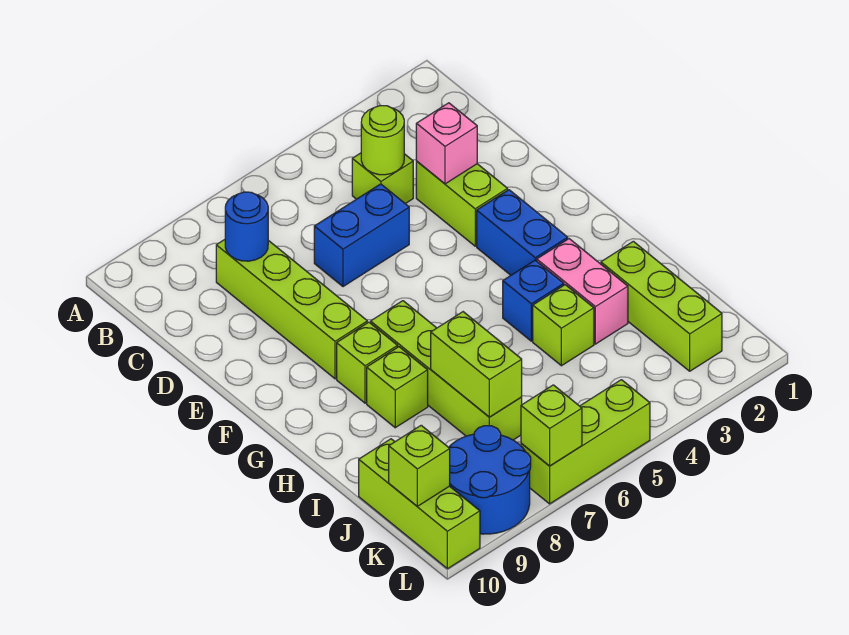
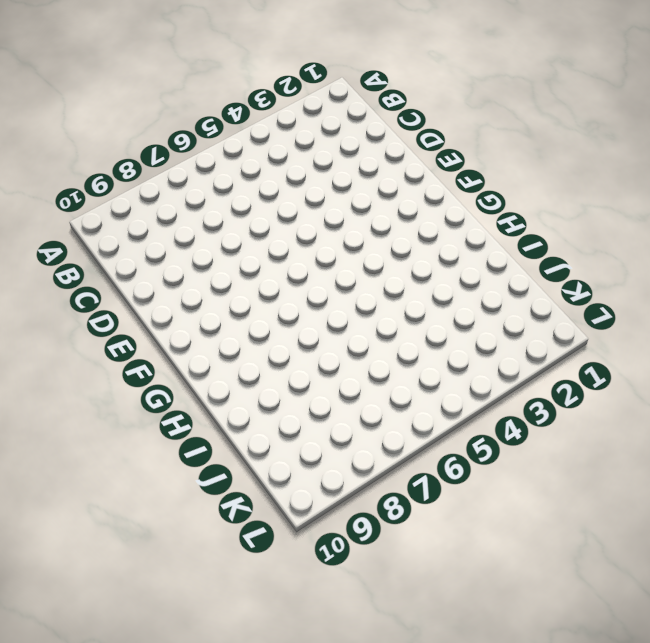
none -> lime 1x1 brick [352,153,413,204]
none -> lime 1x4 brick [216,240,367,379]
none -> lime 1x2 brick [416,161,508,246]

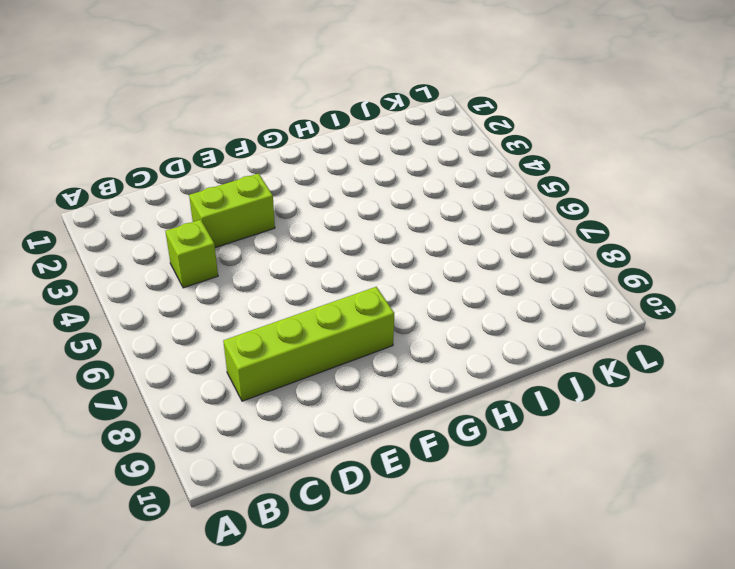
none -> blue 1x2 brick [314,184,409,287]
none -> blue 1x2 brick [477,190,568,275]
none -> lime 1x4 brick [371,301,522,440]

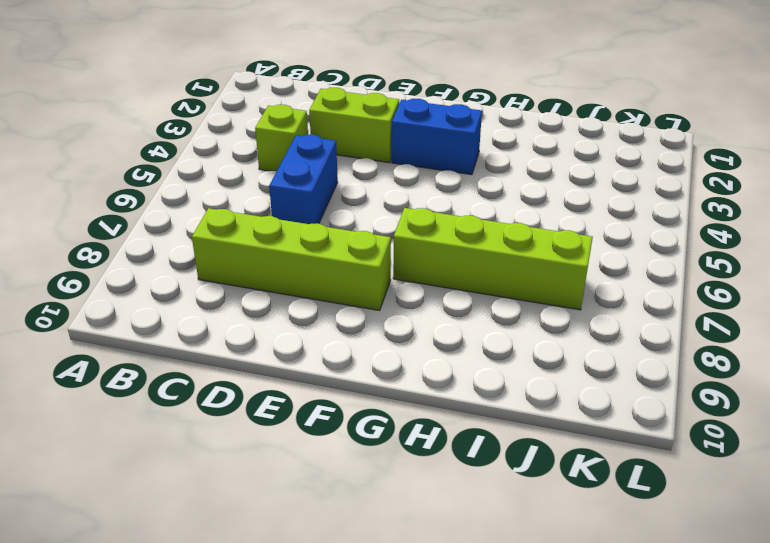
none -> lime 1x1 brick [337,322,398,403]
none -> pink 1x2 brick [537,239,628,344]
none -> blue 1x1 brick [503,260,564,341]

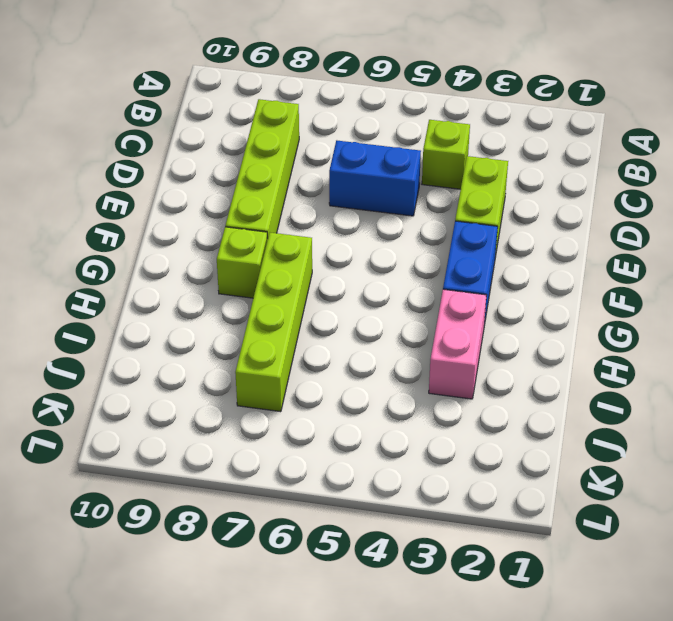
none -> blue 1x1 brick [503,260,564,341]
none -> lime 1x1 brick [367,347,428,428]
none -> lime 1x3 brick [601,241,722,371]

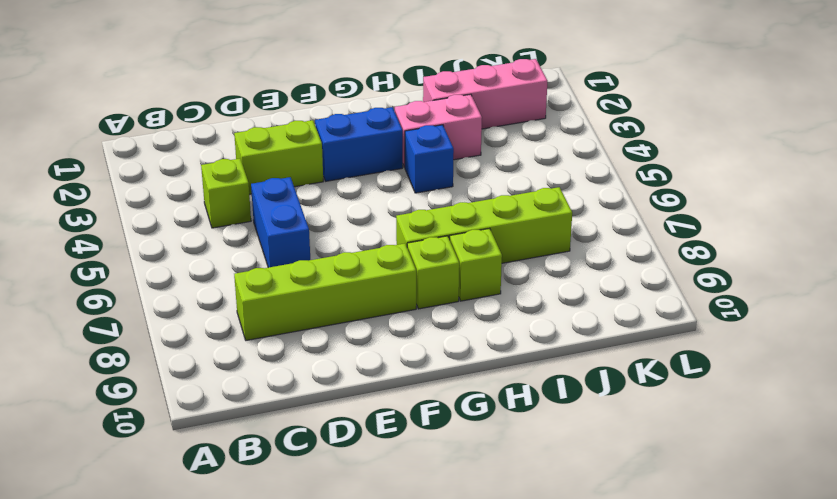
pink 1x3 brick [423,59,548,129] -> lime 1x3 brick [601,241,722,371]
none -> lime 1x1 brick [533,285,594,366]
none -> lime 1x3 brick [359,439,480,569]
none -> blue 2x2 round brick [449,426,531,534]

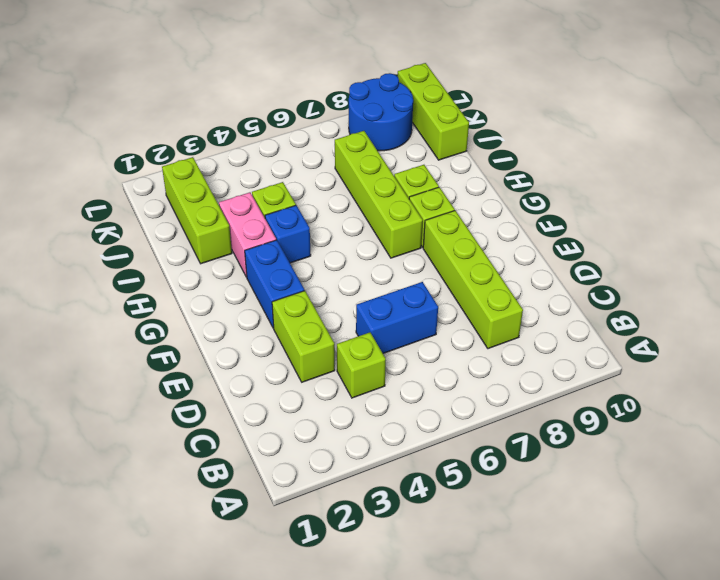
none -> lime 1x3 brick [521,380,650,504]
none -> lime 1x1 round brick [361,106,404,175]
none -> blue 1x1 round brick [225,192,268,261]

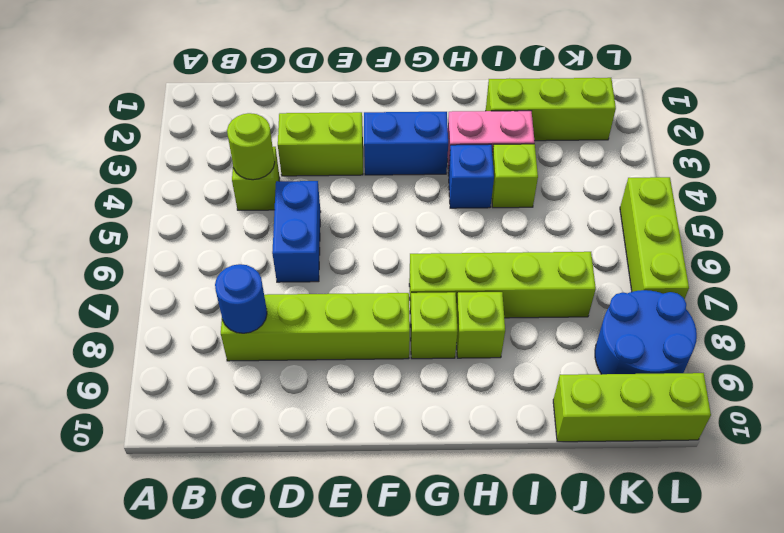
none -> pink 1x1 brick [416,103,477,184]
none -> lime 1x2 brick [431,312,522,417]
none -> lime 1x1 brick [389,425,450,506]

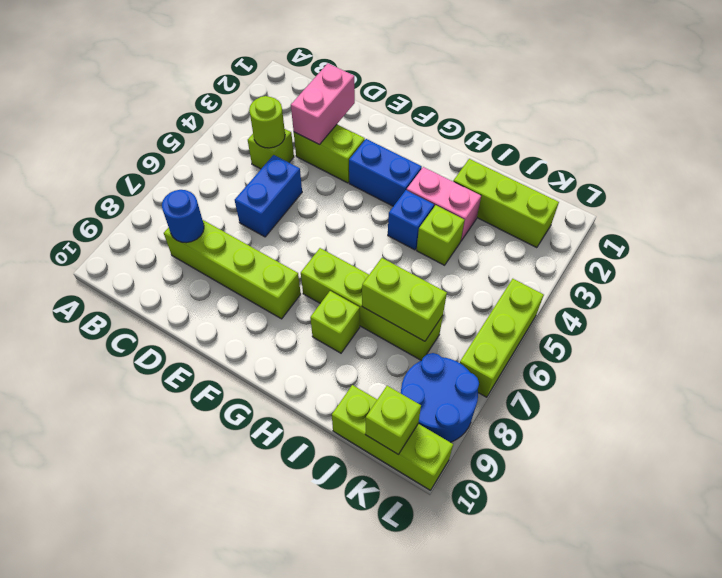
pink 1x2 brick [291,63,355,144] -> pink 1x1 brick [416,103,477,184]
none -> lime 1x1 brick [337,322,398,403]
none -> lime 1x1 brick [521,385,582,466]

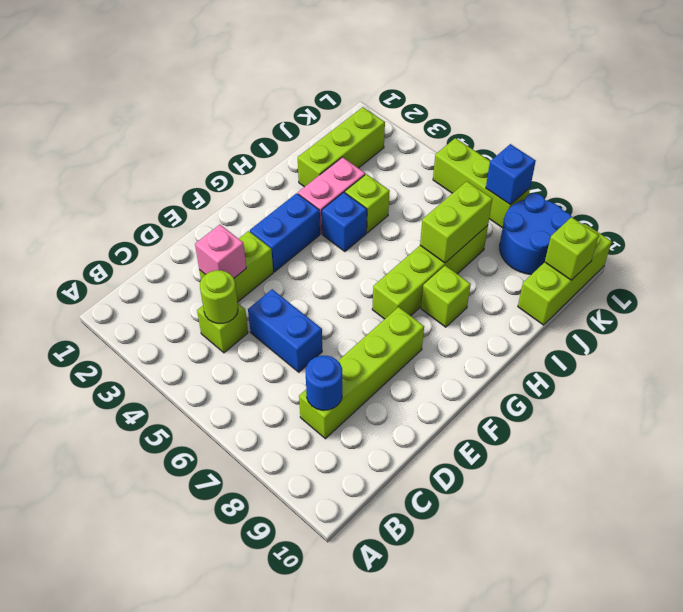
blue 1x1 brick [486,144,536,205] -> lime 1x1 brick [521,385,582,466]
none -> lime 1x1 brick [337,322,398,403]

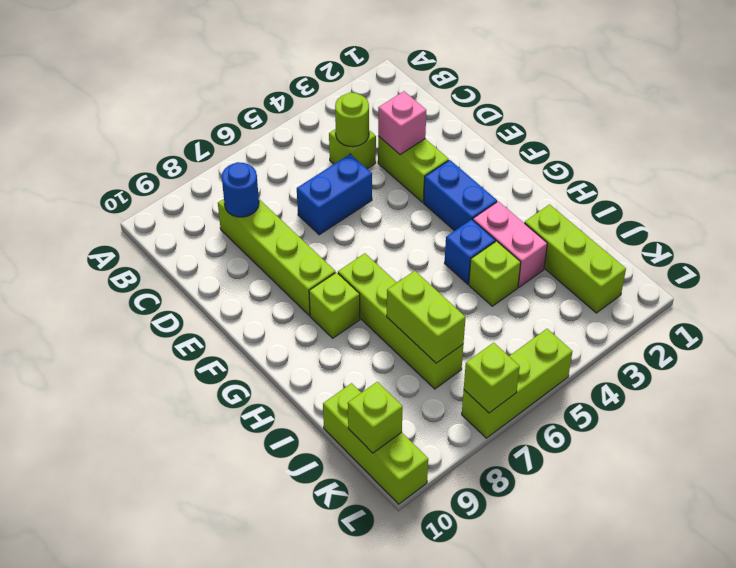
none -> lime 1x1 brick [367,347,428,428]
none -> blue 2x2 round brick [449,426,531,534]

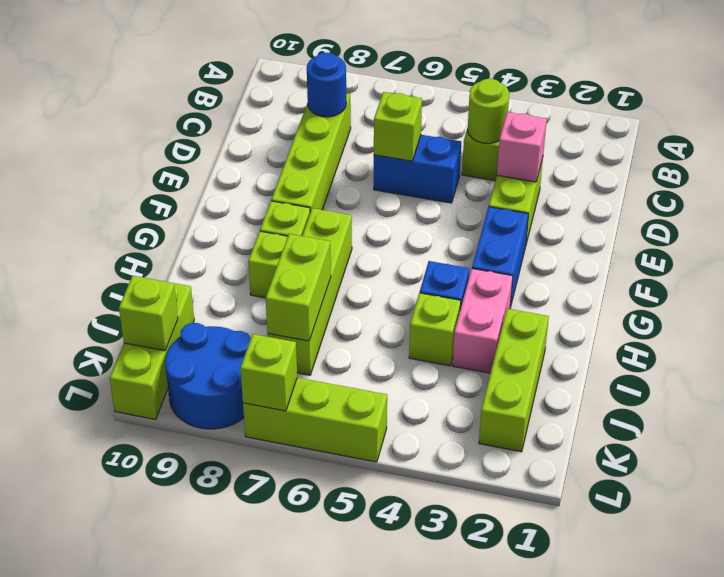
lime 1x1 brick [374,92,422,161] -> none

